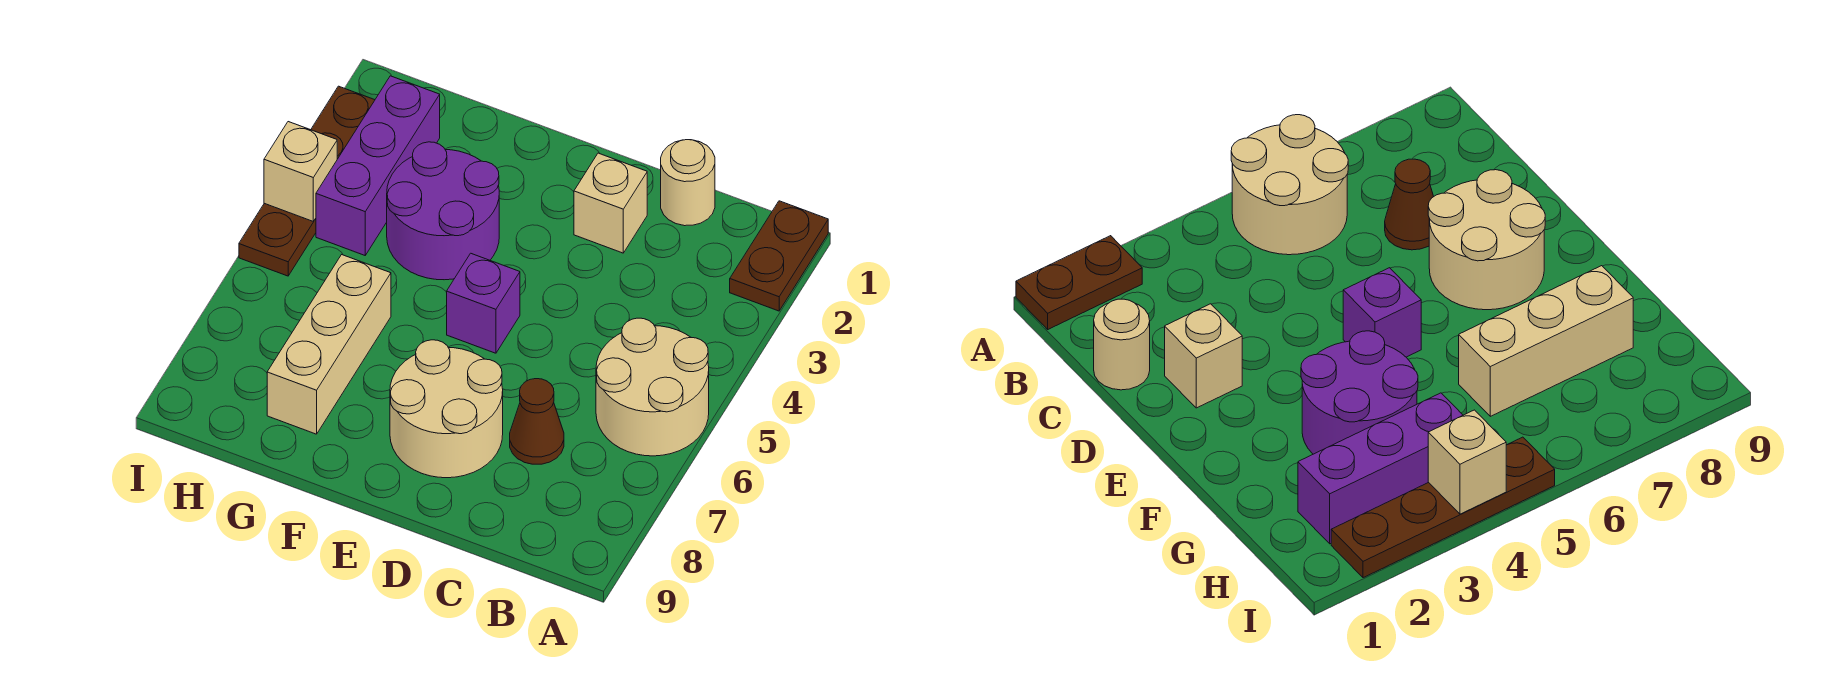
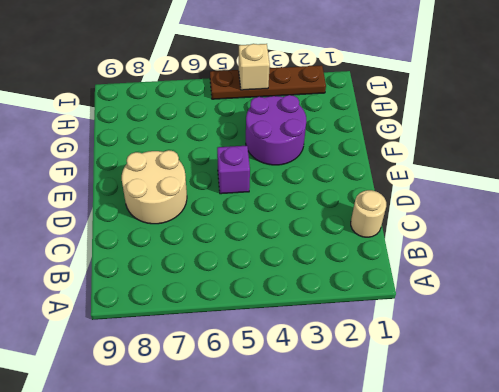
none -> brown 1x2 plate [730,201,828,311]
none -> tan 2x2 round brick [596,318,709,456]
none -> brown 1x1 cone [510,379,564,464]

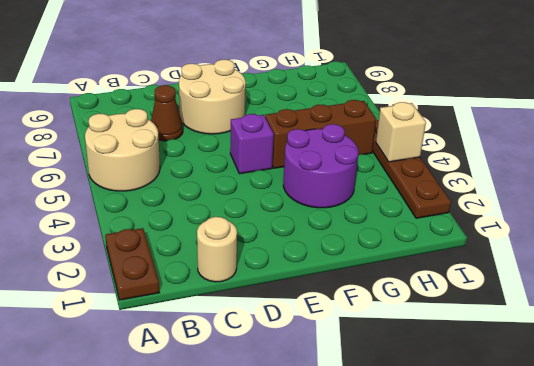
brown 1x3 brick [265,100,376,168] -> none
none -> tan 1x1 brick [574,153,647,253]
none -> tan 1x3 brick [267,255,391,434]
none -> purple 1x3 brick [316,76,440,255]

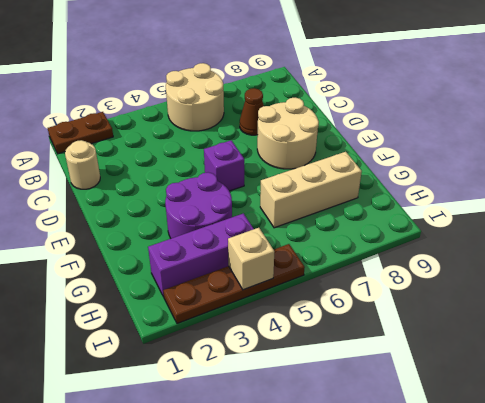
none -> tan 1x1 brick [574,153,647,253]

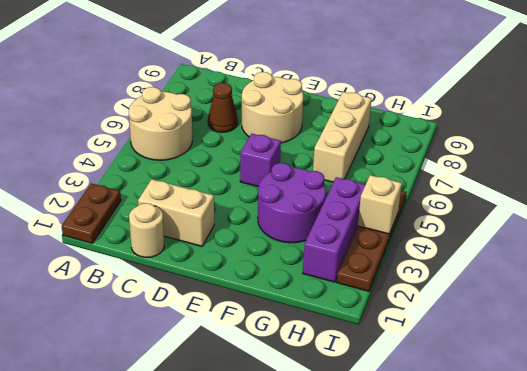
tan 1x2 brick [138,179,214,246] -> tan 1x1 brick [574,153,647,253]

